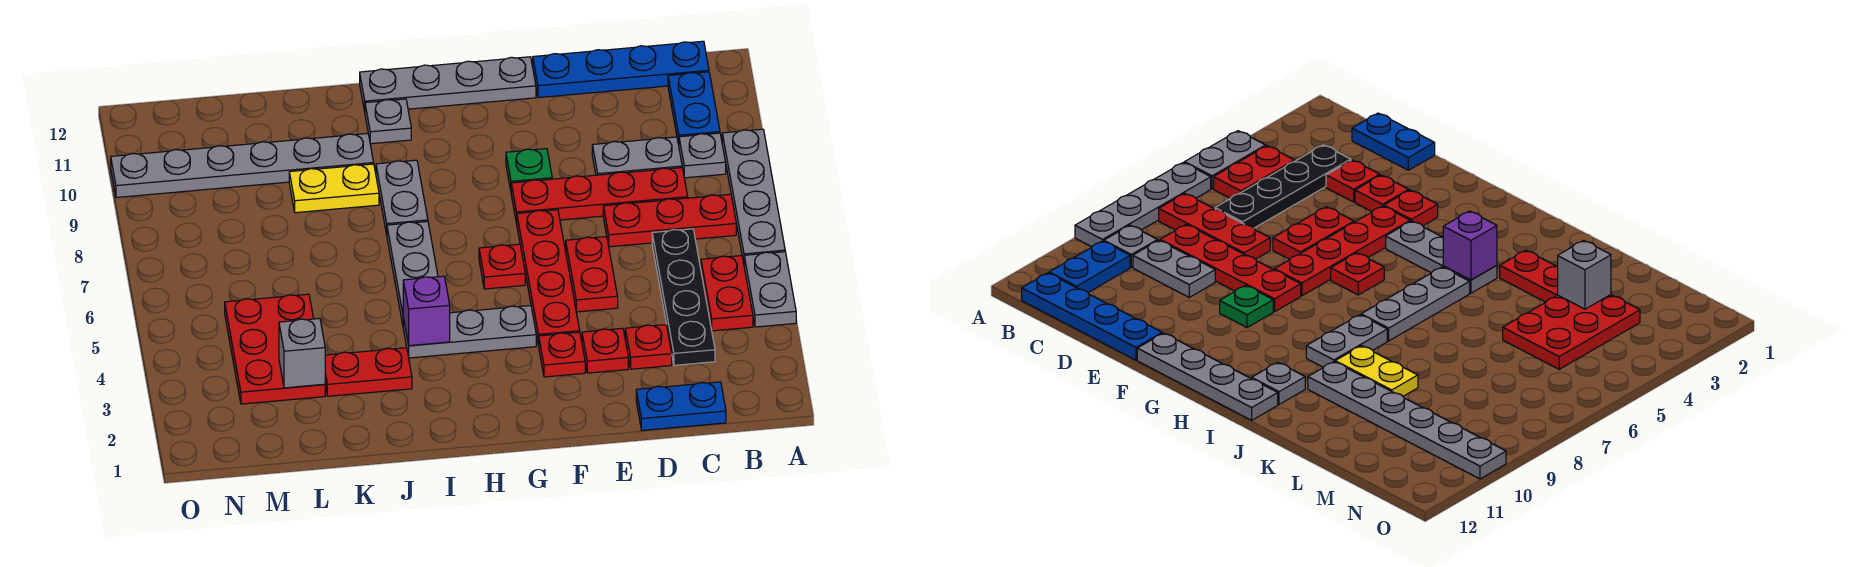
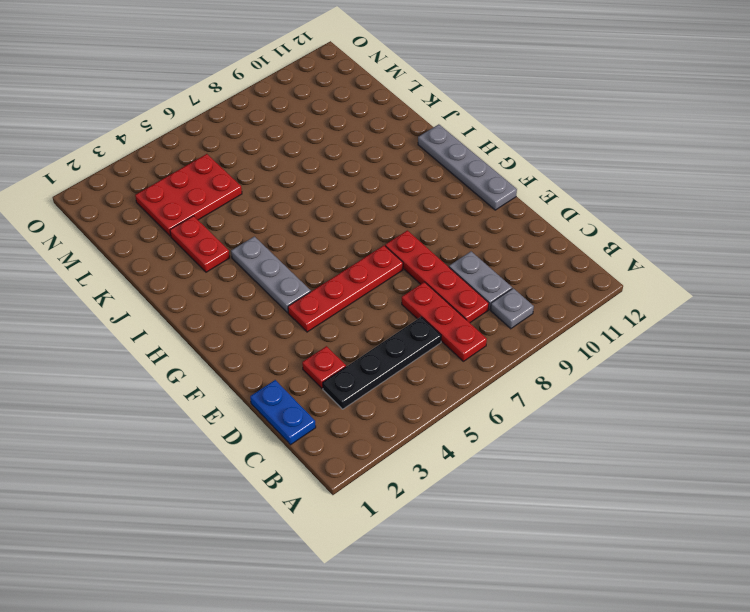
none -> grey 1x2 plate [744,252,796,327]
none -> grey 1x4 plate [722,129,785,263]
none -> red 1x2 plate [701,256,753,331]

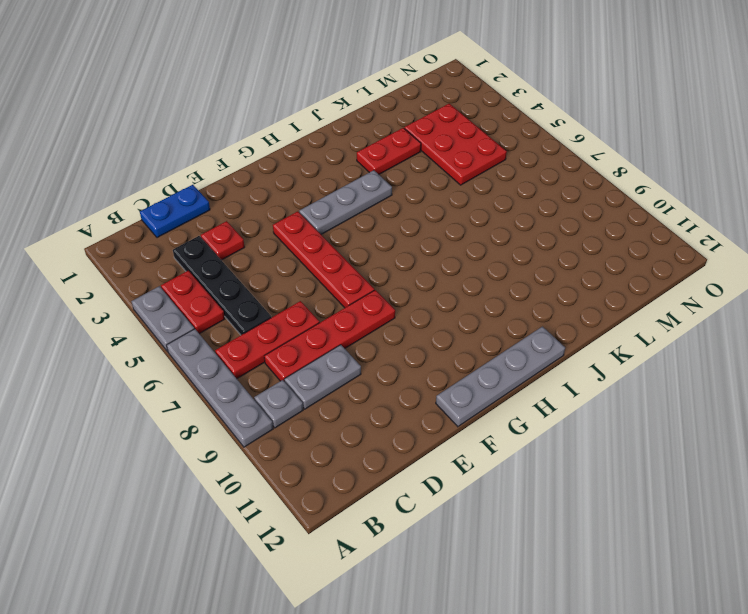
none -> blue 1x2 plate [668,72,720,145]
none -> blue 1x4 plate [533,41,709,98]
none -> red 1x1 plate [582,328,628,373]

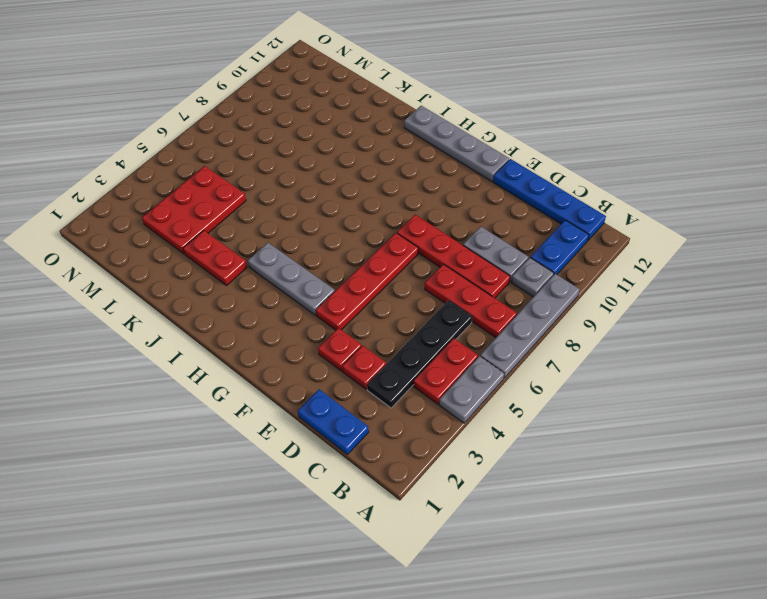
none -> red 1x2 plate [566,237,618,312]
none -> red 1x1 plate [539,332,585,377]
none -> green 1x1 plate [506,149,552,190]

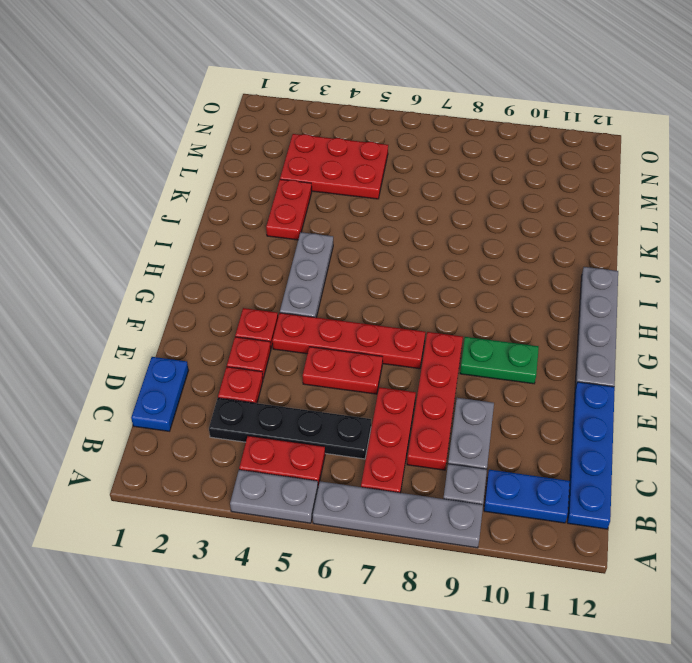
green 1x2 plate [460,337,539,384] -> green 1x1 plate [506,149,552,190]
none -> red 1x1 plate [479,244,525,289]
none -> grey 1x3 plate [387,221,438,324]
none -> grey 1x2 plate [376,160,428,234]

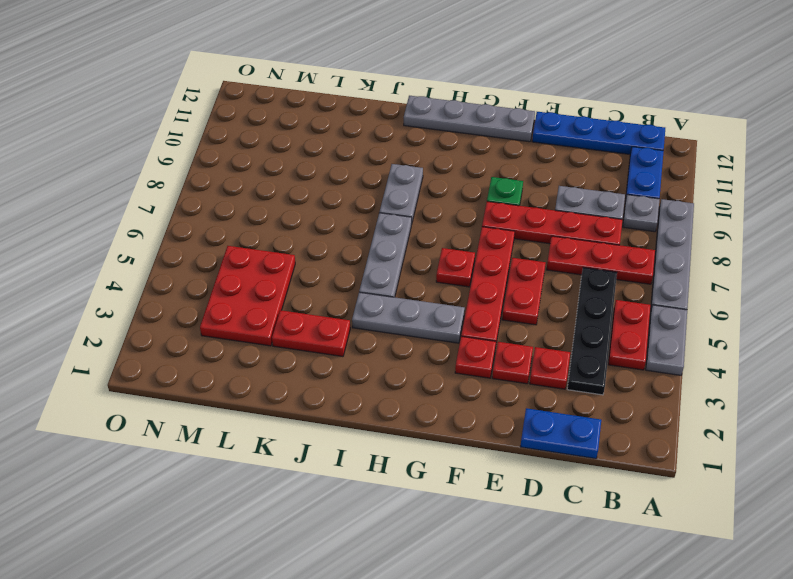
none -> grey 1x1 plate [365,99,411,144]
none -> yellow 1x2 plate [289,164,379,213]
none -> grey 1x6 plate [111,134,374,198]

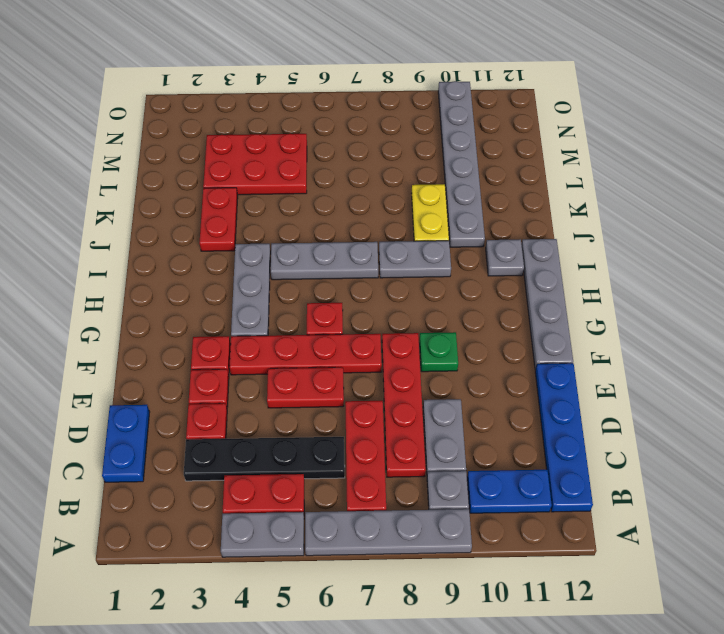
none -> purple 1x1 brick [403,276,450,346]
none -> grey 1x1 brick [279,318,325,388]

